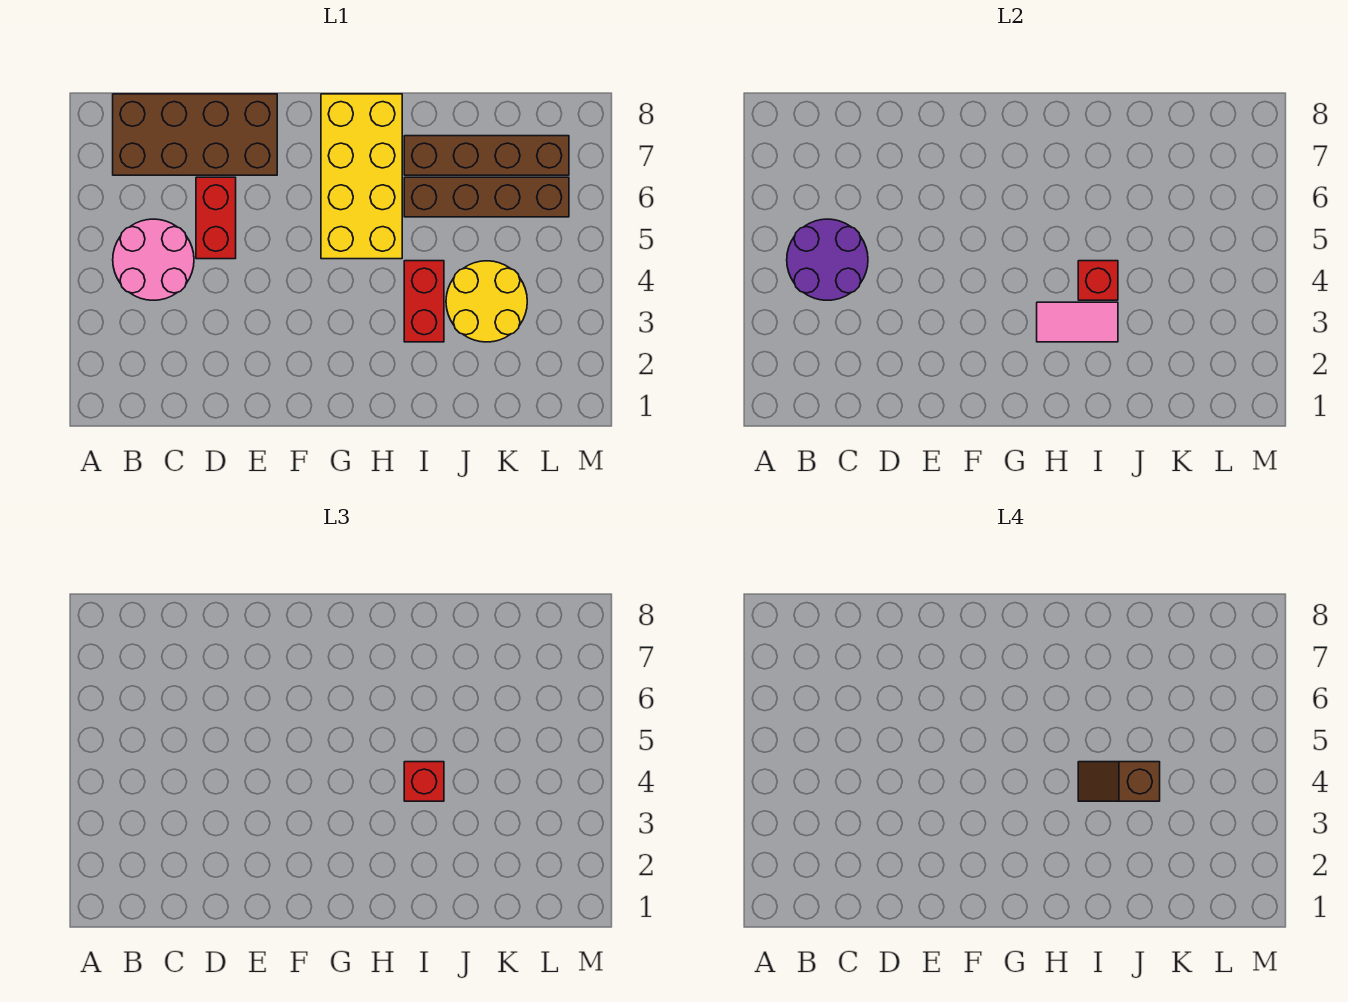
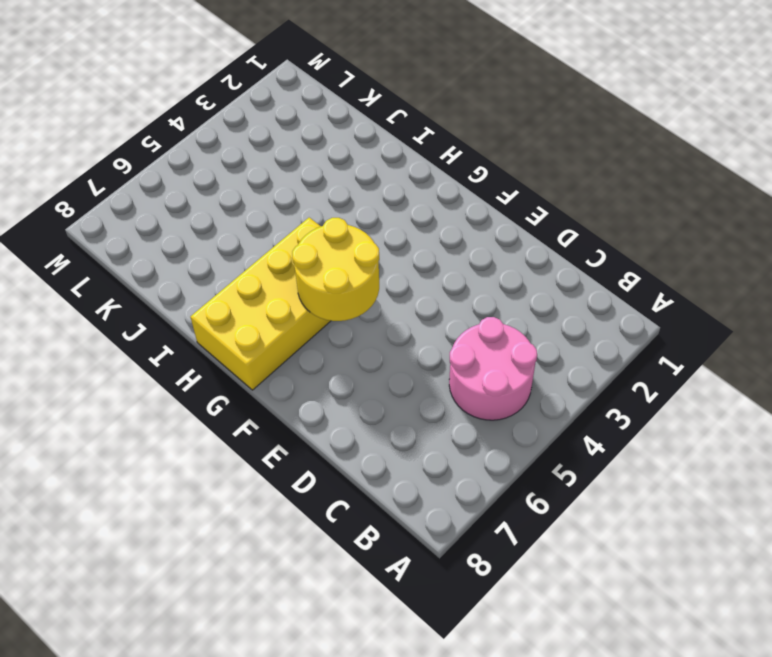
yellow 2x2 round brick [292,218,379,321] -> yellow 2x2 round brick moved to [446,261,527,342]
none -> brown 2x4 brick [113,94,277,175]
none -> red 1x2 brick [196,177,236,259]
none -> red 1x2 brick [404,261,444,342]

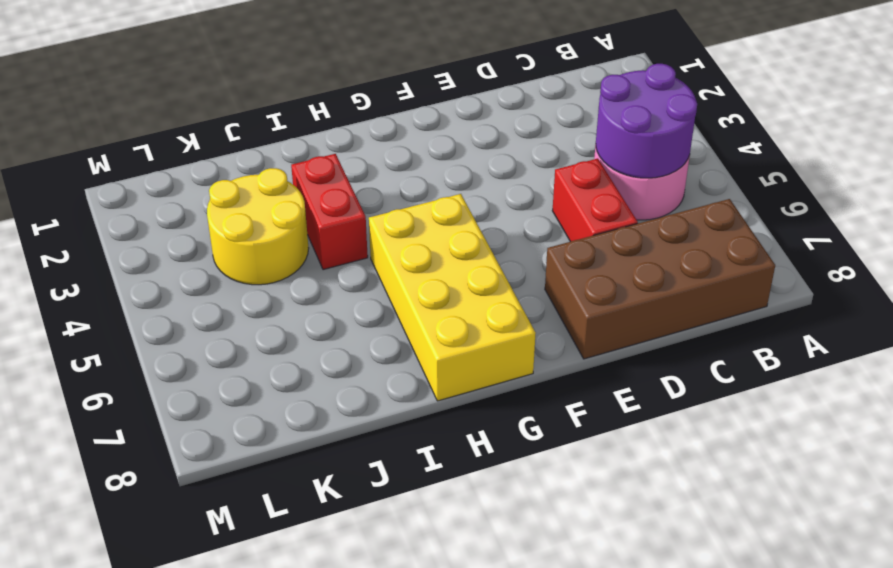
none -> brown 1x4 brick [404,177,569,217]
none -> brown 1x4 brick [404,136,569,175]
none -> pink 1x2 tile [1037,302,1118,342]

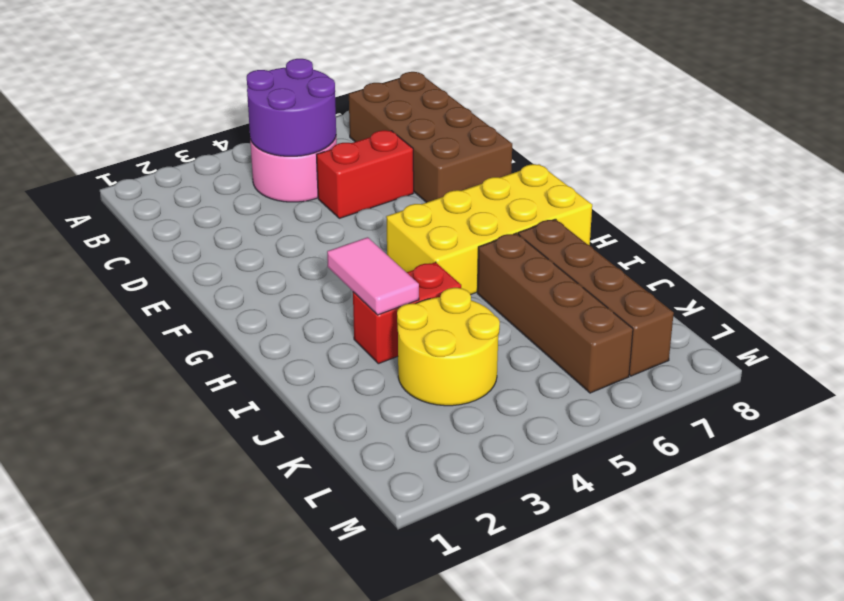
none -> red 1x1 brick [1078,261,1118,300]
none -> red 1x1 brick [404,762,444,801]
none -> brown 1x2 slope [1078,762,1160,801]

